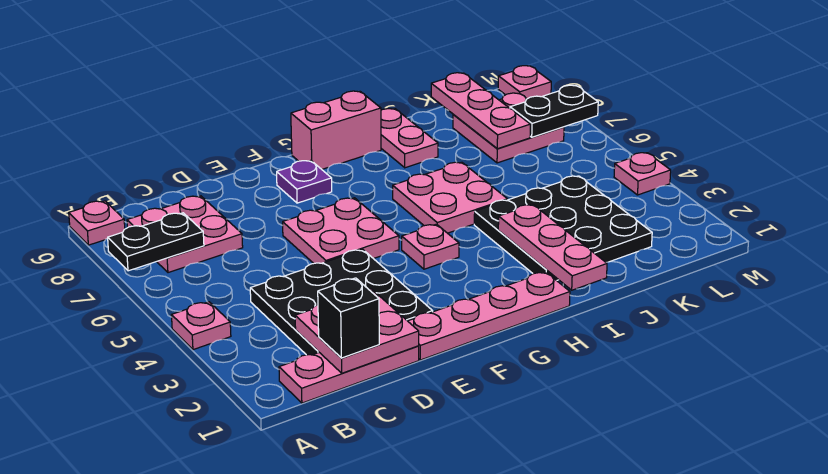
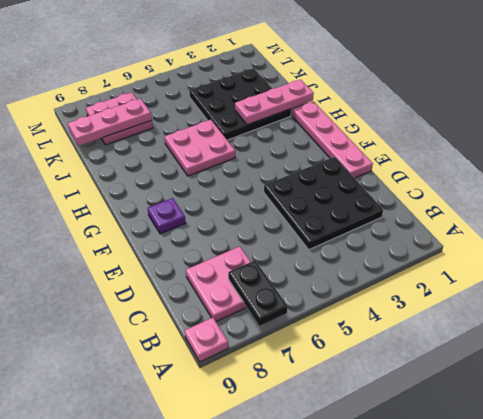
none -> pink 1x1 plate [172,302,231,350]
none -> pink 1x3 plate [279,346,419,403]
none -> pink 2x2 plate [283,198,399,263]

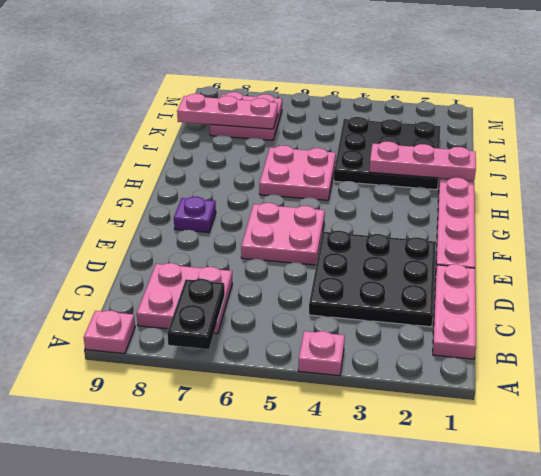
none -> pink 1x1 plate [402,224,459,269]
none -> pink 1x2 brick [291,91,381,169]
none -> pink 1x2 plate [381,109,438,168]

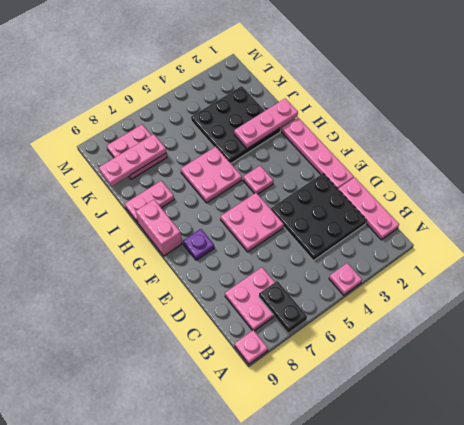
none -> pink 1x1 plate [614,153,671,195]
none -> pink 1x1 plate [498,66,551,99]
none -> pink 2x2 plate [295,289,419,373]

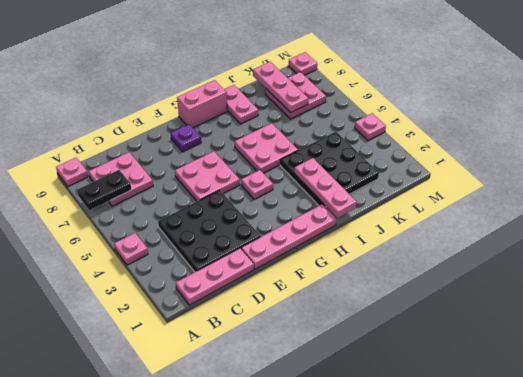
none -> pink 2x2 plate [295,289,419,373]
none -> black 1x2 plate [510,85,598,137]
none -> black 1x1 brick [318,278,379,358]

